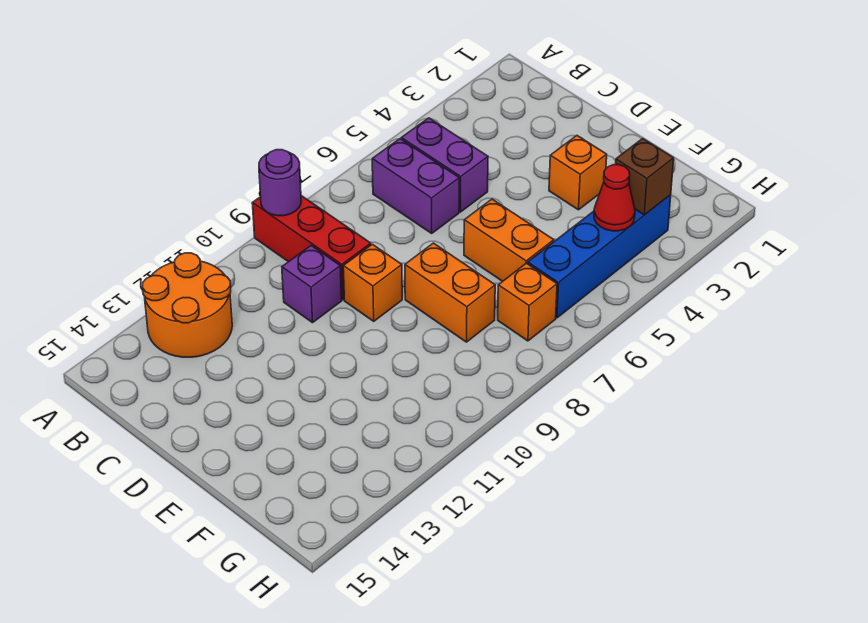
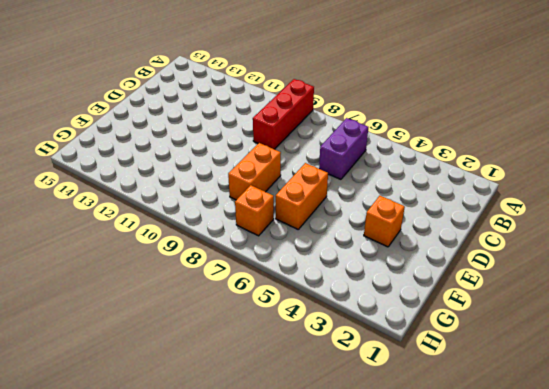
none -> orange 2x2 round brick [142,253,232,357]
none -> purple 1x2 brick [401,118,488,212]
none -> purple 1x1 brick [282,246,342,323]

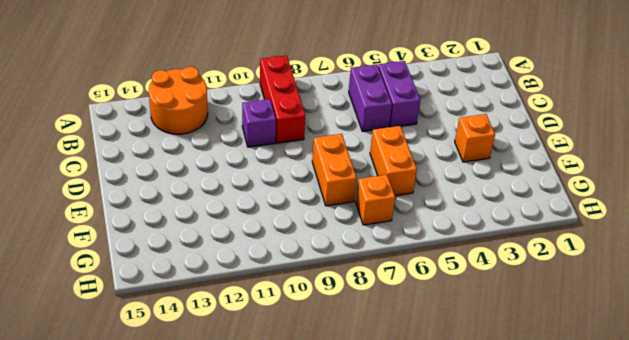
none -> orange 1x1 brick [343,244,402,321]
none -> blue 1x4 brick [528,195,671,318]
none -> purple 1x1 round brick [259,150,301,216]

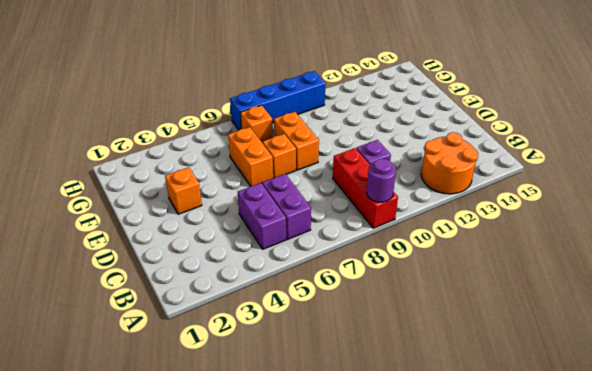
orange 1x1 brick [263,134,296,178] -> orange 1x1 brick moved to [343,244,402,321]
blue 1x4 brick [230,71,325,130] -> blue 1x4 brick moved to [528,195,671,318]
none -> brown 1x1 brick [616,139,674,215]
none -> red 1x1 cone [594,165,635,231]

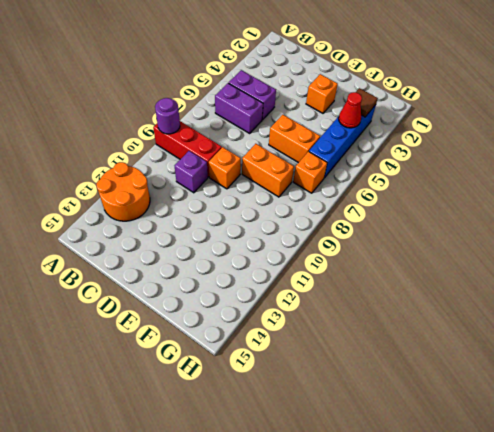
brown 1x1 tile [356,88,378,117] -> brown 1x1 brick [616,139,674,215]

